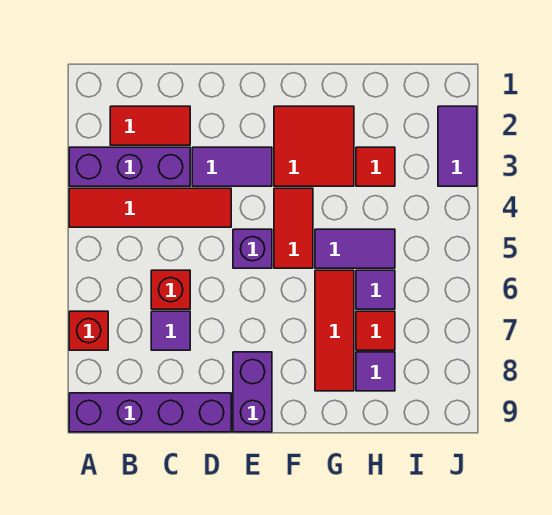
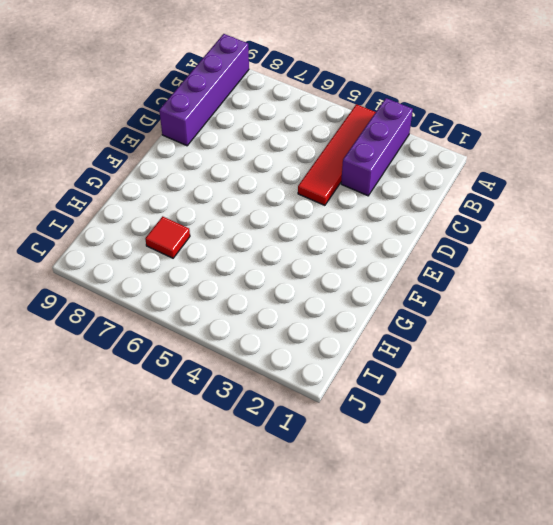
none -> red 1x1 brick [69,311,108,350]
none -> red 1x2 tile [110,106,190,145]
none -> red 1x1 brick [151,270,190,309]

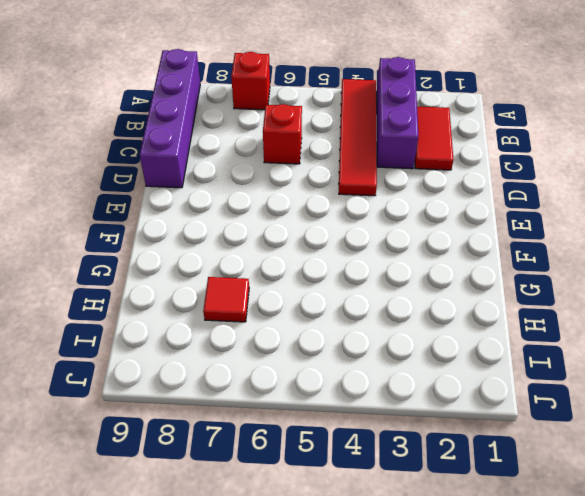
none -> purple 1x1 tile [151,311,190,350]
none -> purple 1x2 tile [192,147,272,186]
none -> purple 1x1 brick [233,229,272,268]

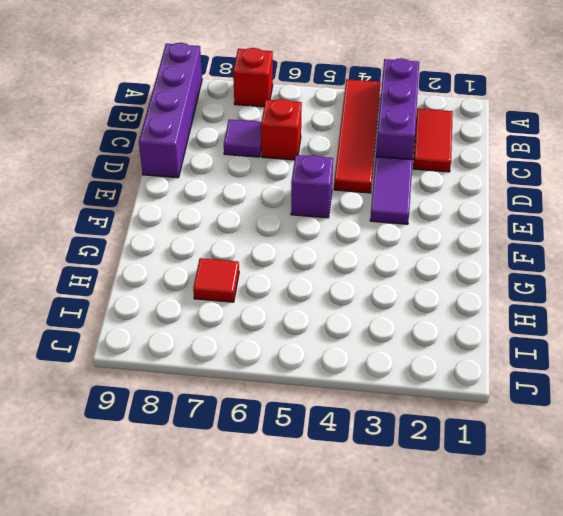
none -> purple 1x2 brick [233,352,272,432]
none -> red 2x2 tile [274,106,354,186]
none -> red 1x2 tile [274,188,313,268]

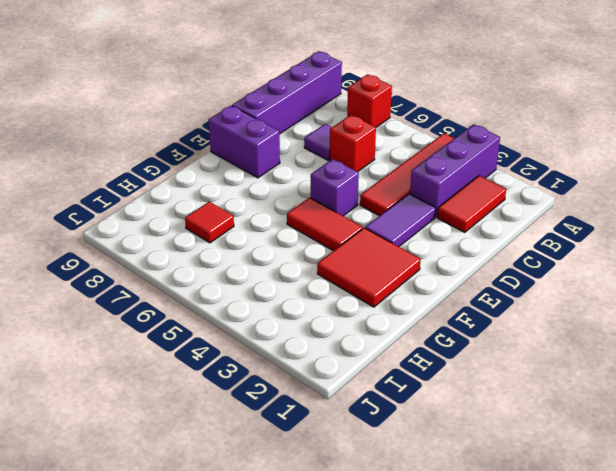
none -> purple 1x2 tile [315,229,395,268]
none -> red 1x3 tile [315,270,354,391]
none -> red 1x1 tile [356,147,395,186]

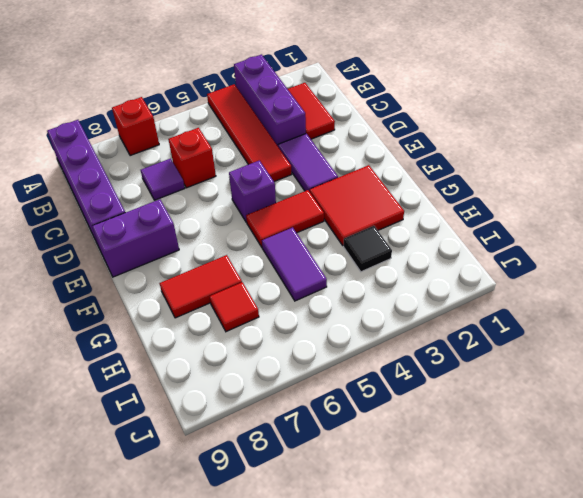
red 1x2 tile [159,255,242,318] -> red 1x3 tile [315,270,354,391]
black 1x1 tile [344,226,392,272] -> red 1x1 tile [356,147,395,186]
none -> purple 1x1 tile [356,270,395,309]
none -> purple 1x1 tile [356,352,395,391]
none -> purple 1x2 tile [438,106,477,186]

